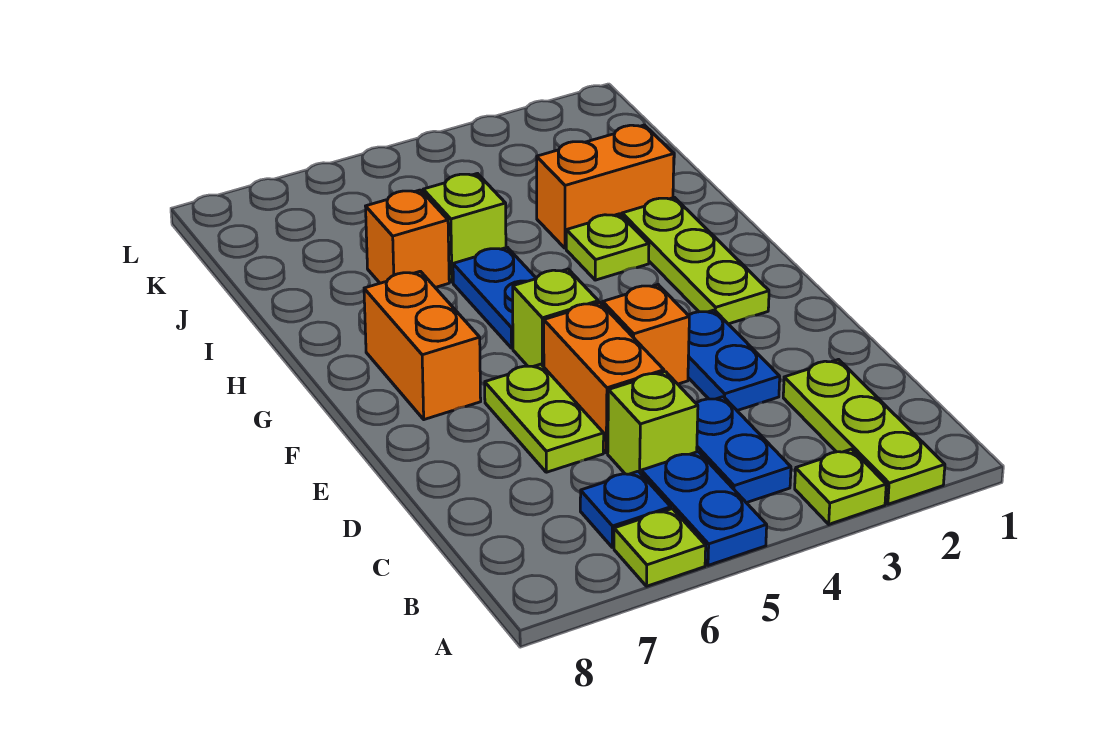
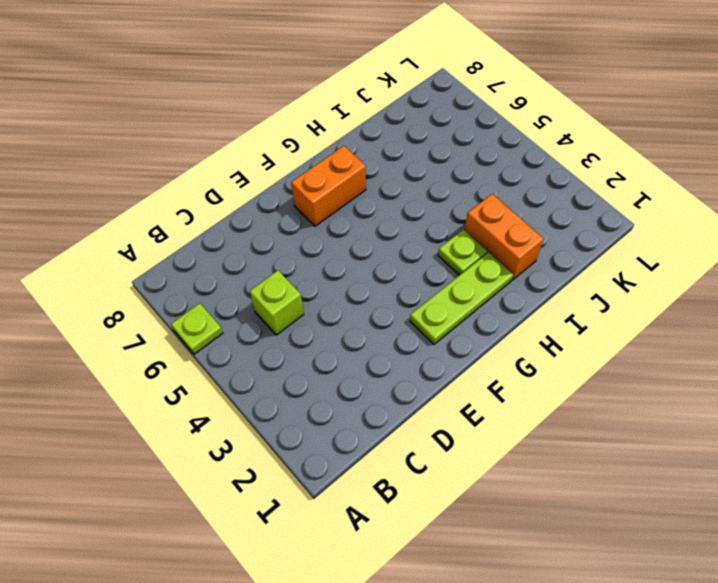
none -> lime 1x3 plate [783,360,945,504]
none -> lime 1x1 plate [795,449,886,524]
none -> blue 1x2 plate [641,452,767,565]

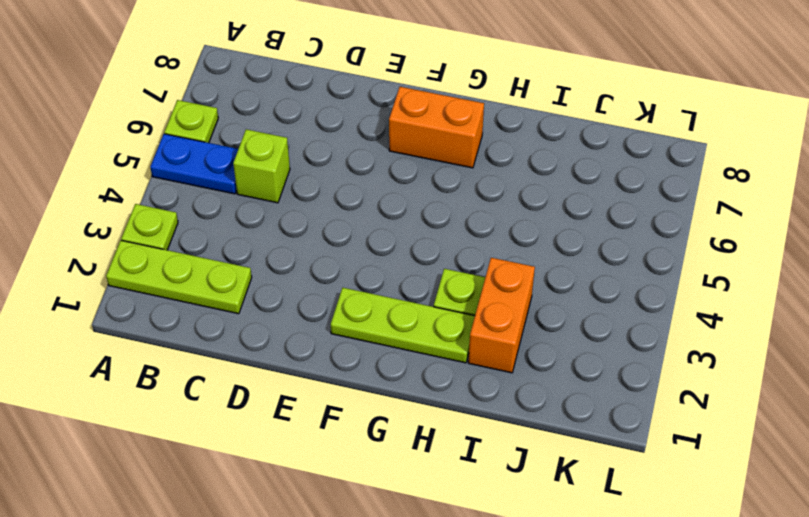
none -> blue 1x2 plate [696,397,791,503]
none -> blue 1x1 plate [580,471,671,547]
none -> blue 1x2 plate [688,310,780,411]

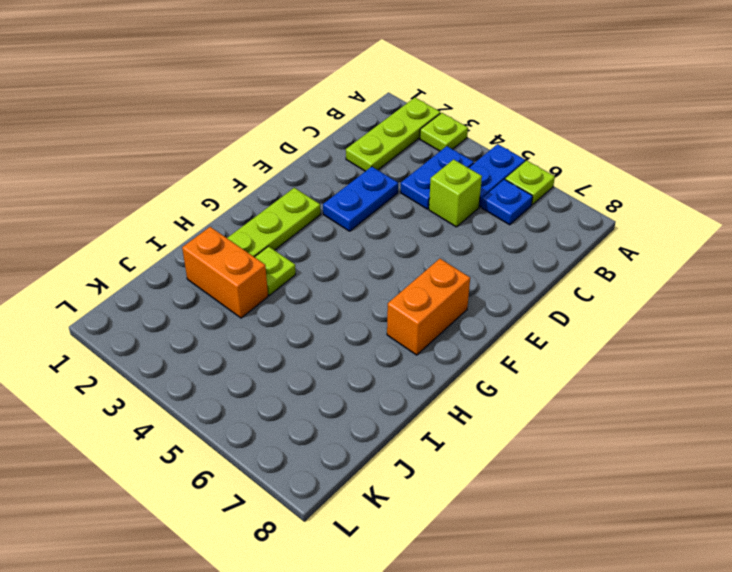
none -> orange 1x2 brick [544,302,664,453]
none -> lime 1x2 plate [485,364,604,472]
none -> orange 1x1 brick [603,285,689,384]

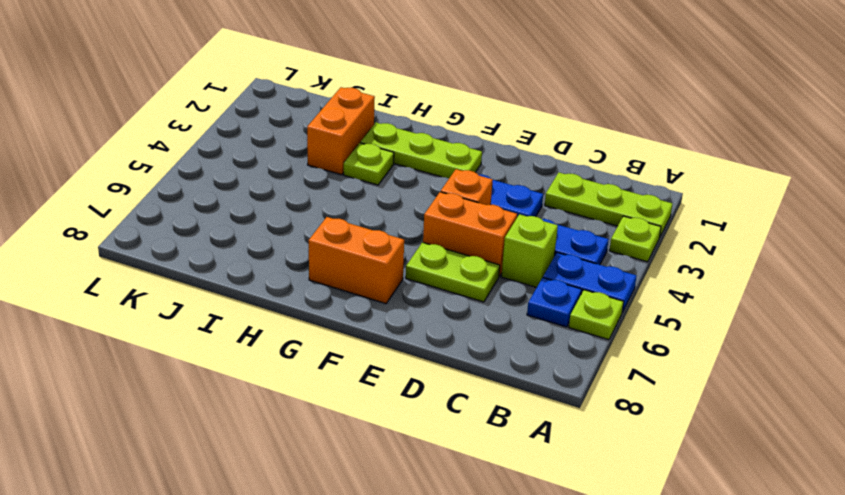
none -> lime 1x1 brick [513,269,598,367]
none -> blue 1x2 plate [453,247,536,348]
none -> lime 1x1 brick [423,174,506,282]

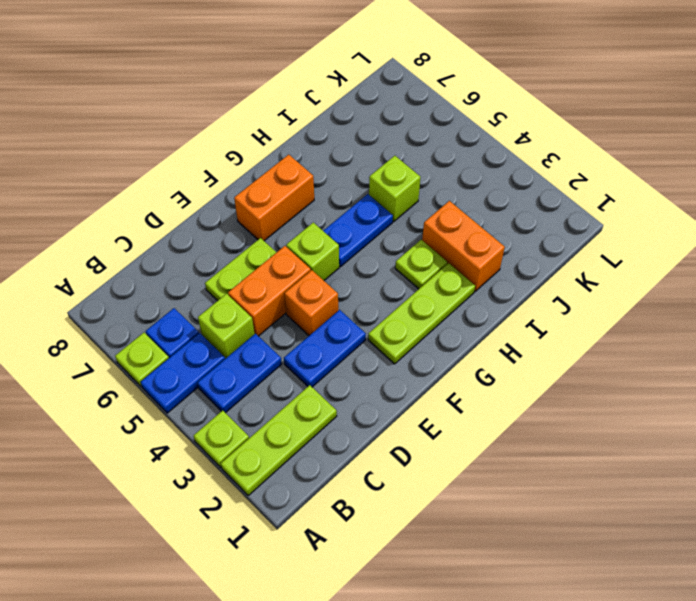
none -> orange 1x1 brick [366,190,449,287]

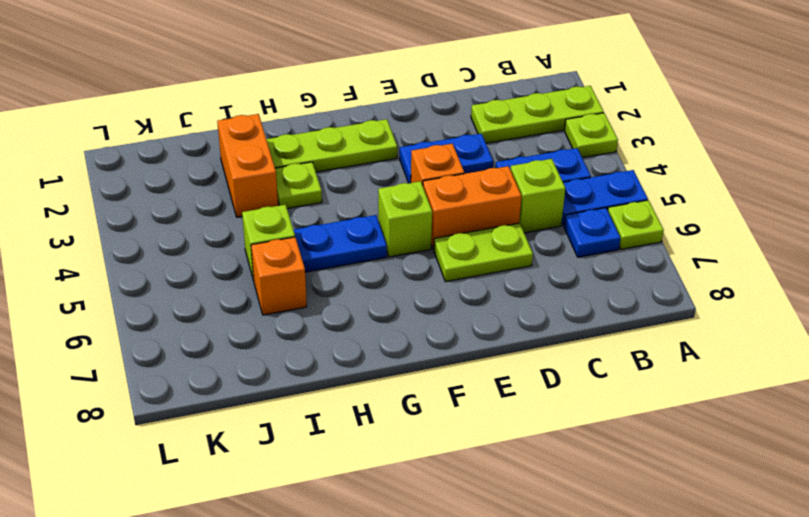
none -> orange 1x2 brick [364,271,481,420]

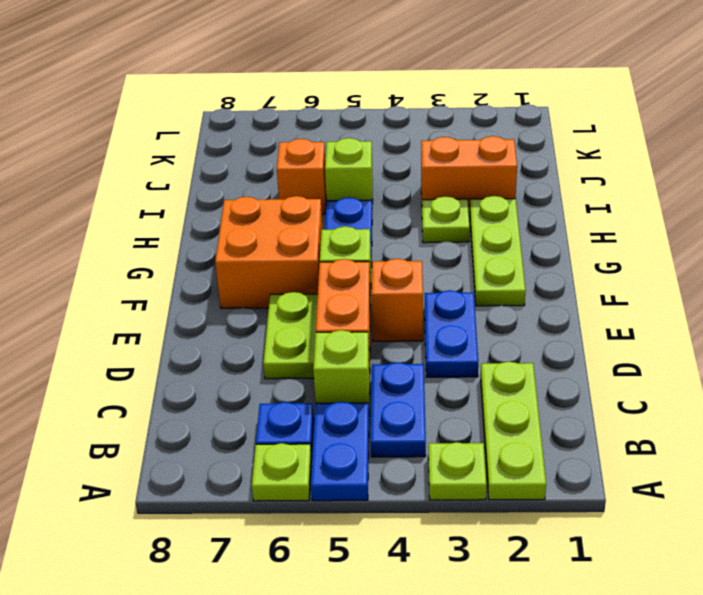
orange 2x2 brick [215,196,323,308] -> orange 1x2 brick [364,271,481,420]

